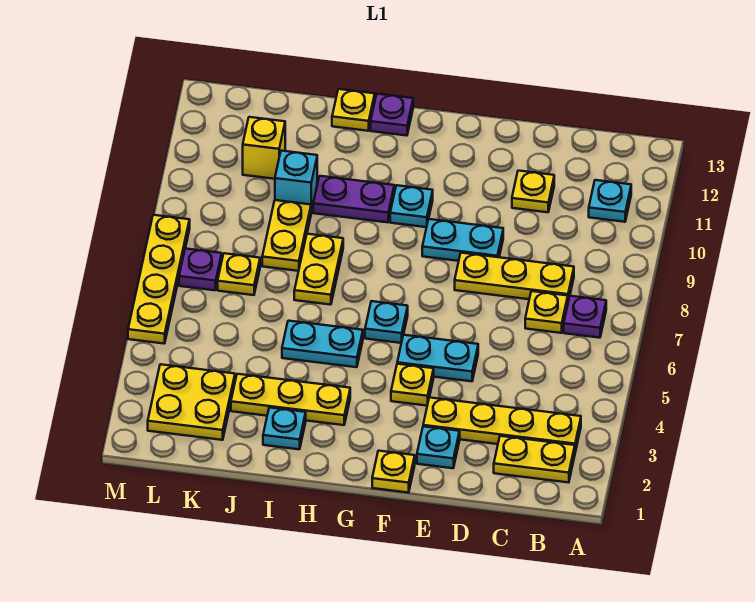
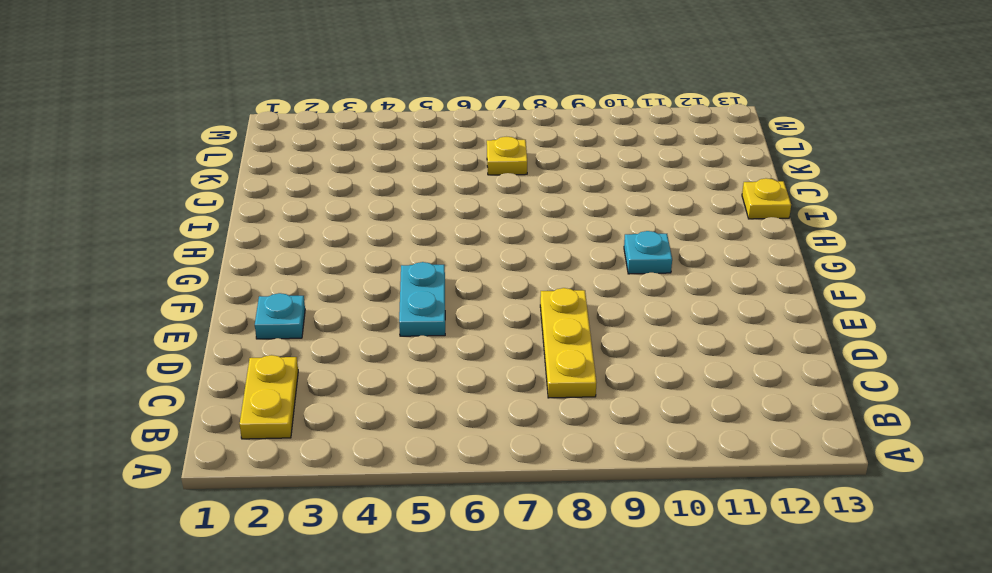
none -> yellow 1x4 plate [423,397,581,452]
none -> purple 1x1 plate [564,296,606,338]
none -> cyan 1x1 plate [589,180,631,222]

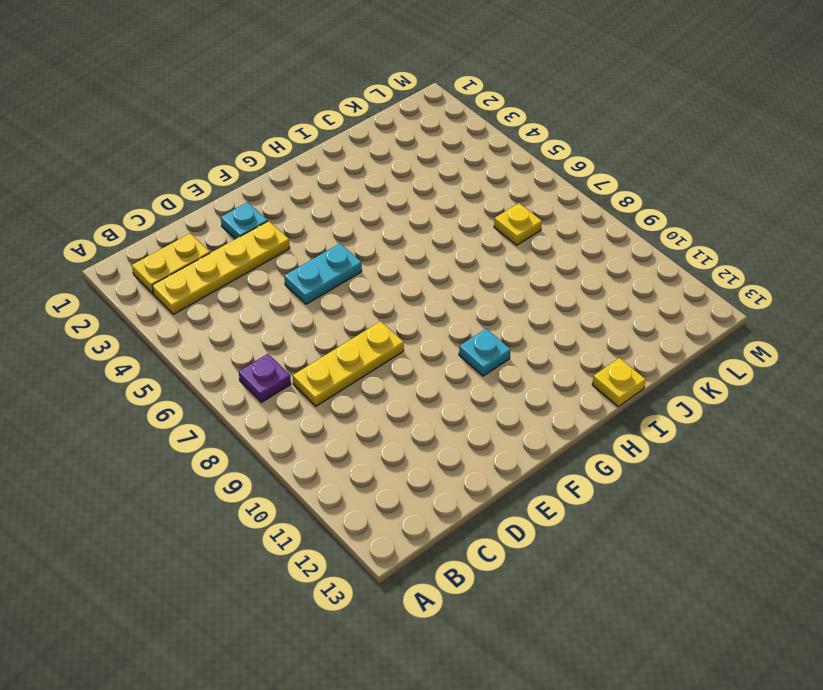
none -> cyan 1x1 plate [589,180,631,222]
none -> yellow 1x1 plate [525,291,568,333]
none -> yellow 1x1 plate [512,171,554,212]

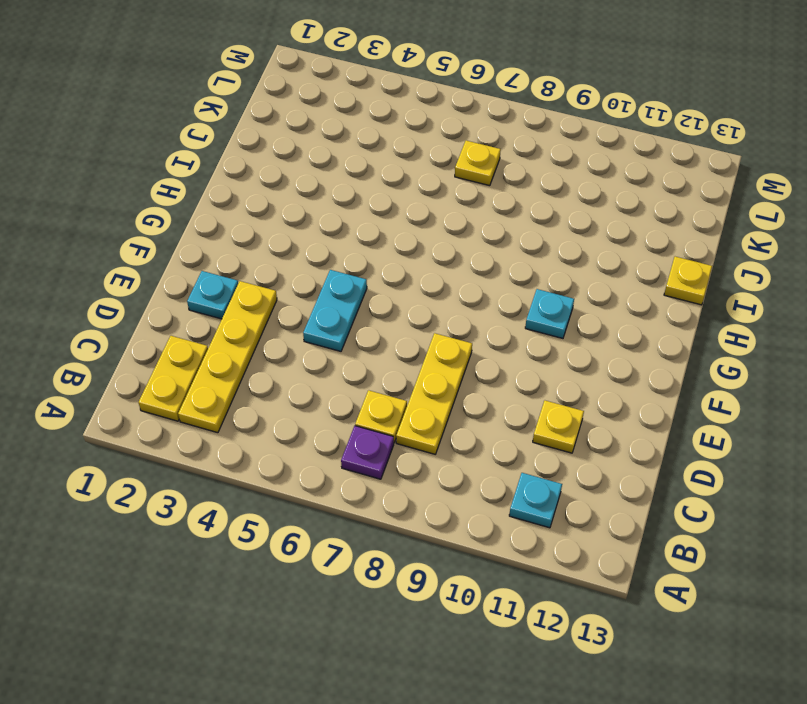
none -> cyan 1x2 plate [422,219,503,261]
none -> yellow 1x1 plate [372,451,415,493]
none -> yellow 1x1 plate [391,364,434,406]

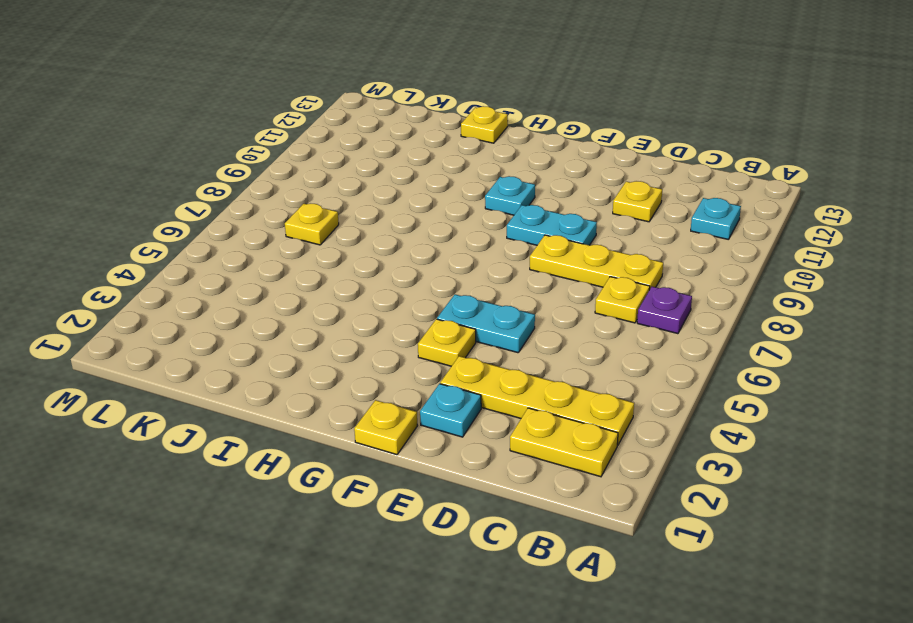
none -> cyan 1x1 plate [365,301,408,343]
none -> yellow 1x3 plate [231,374,350,425]
none -> cyan 1x2 plate [282,321,363,367]

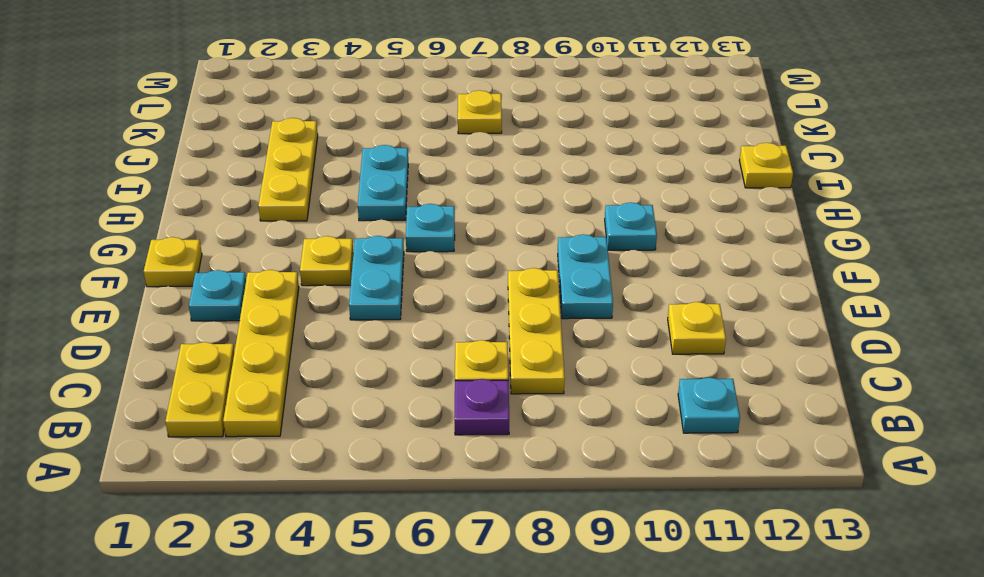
none -> purple 1x2 plate [313,176,394,222]
none -> purple 1x1 plate [371,94,413,136]
none -> cyan 1x1 plate [263,408,306,449]

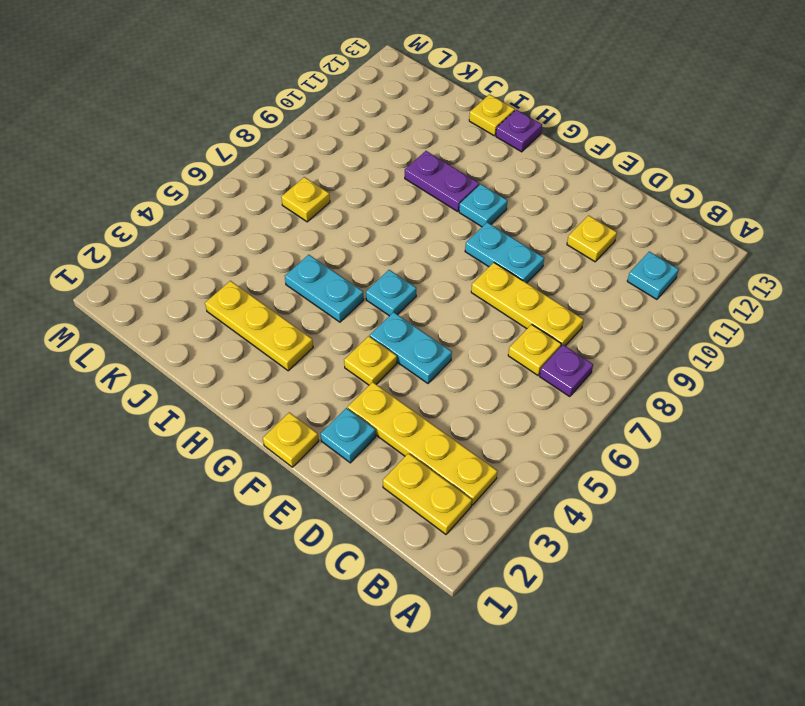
none -> cyan 1x1 plate [263,408,306,449]
none -> yellow 1x2 plate [294,234,343,305]
none -> yellow 1x2 plate [262,200,311,271]

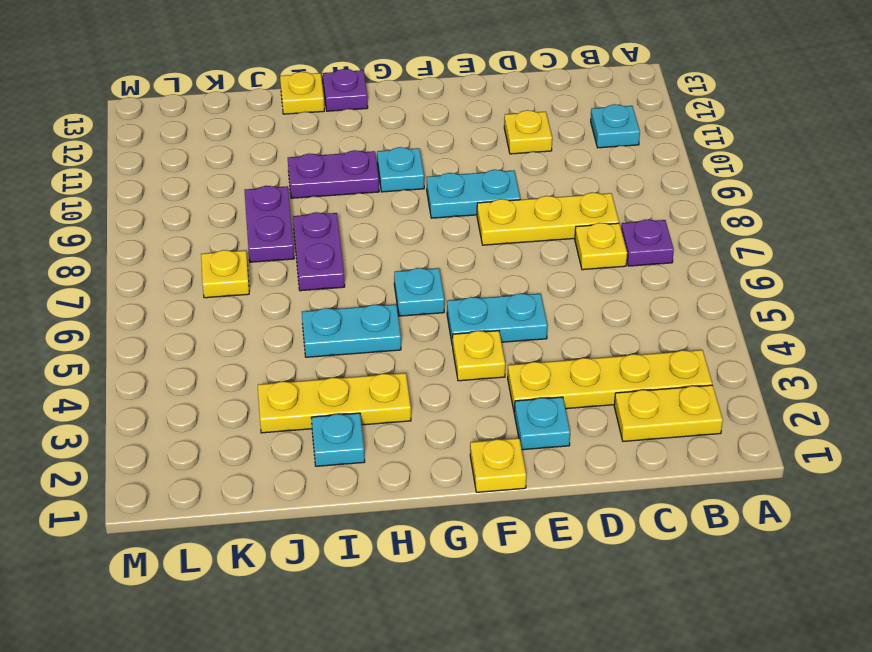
purple 1x2 plate [293,212,345,291] -> yellow 1x2 plate [294,234,343,305]
purple 1x2 plate [245,186,294,262] -> yellow 1x2 plate [262,200,311,271]
none -> cyan 1x1 brick [275,151,317,213]
none -> yellow 2x2 plate [148,364,235,440]
none -> yellow 1x1 brick [243,117,285,179]

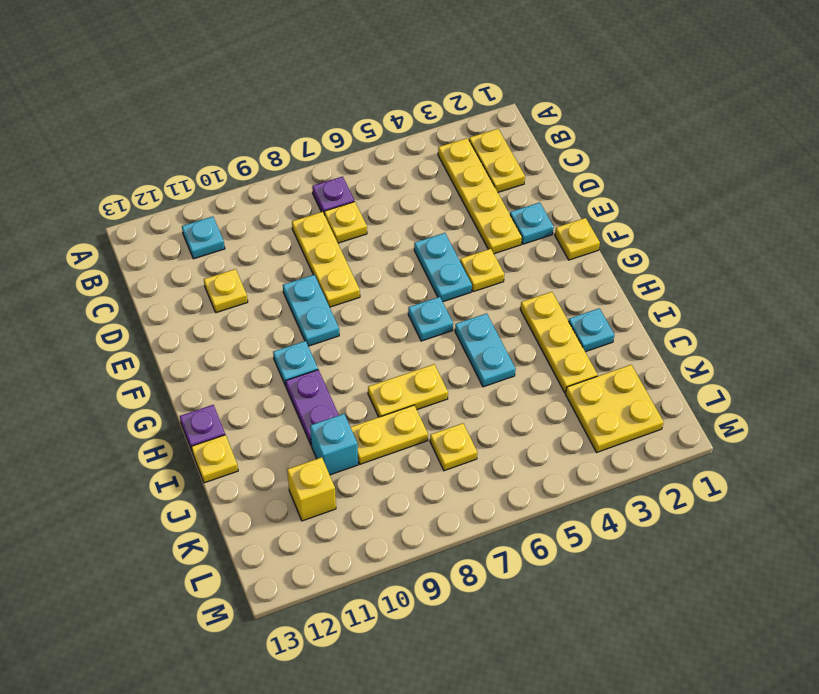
none -> purple 1x1 plate [179,249,222,290]
none -> yellow 1x4 plate [128,215,190,344]

